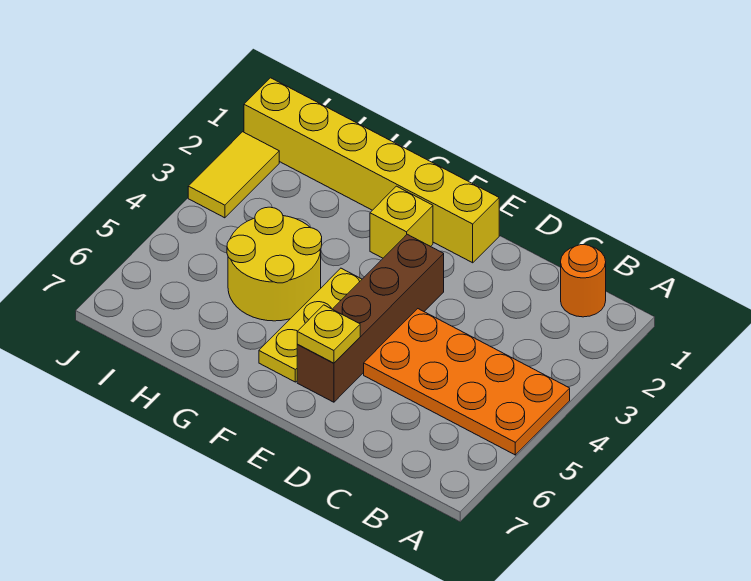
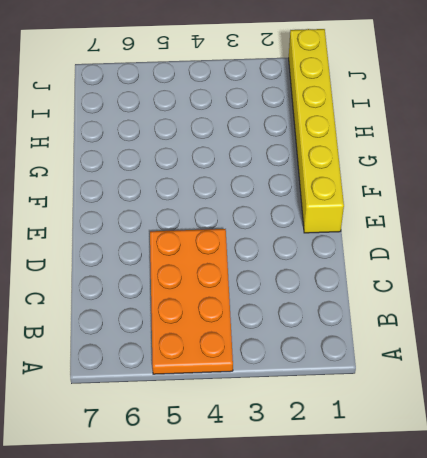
none -> orange 1x1 round brick [561,245,606,317]
none -> brown 1x4 brick [297,234,444,402]

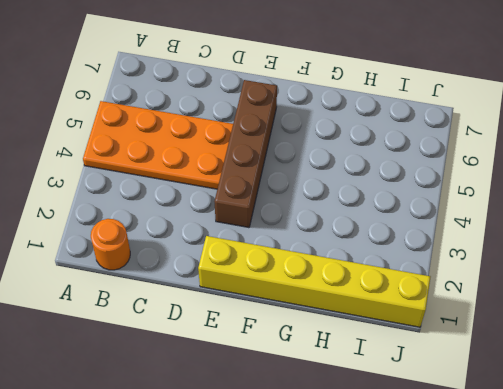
none -> yellow 1x1 brick [370,186,433,258]
none -> yellow 1x3 plate [259,268,362,382]

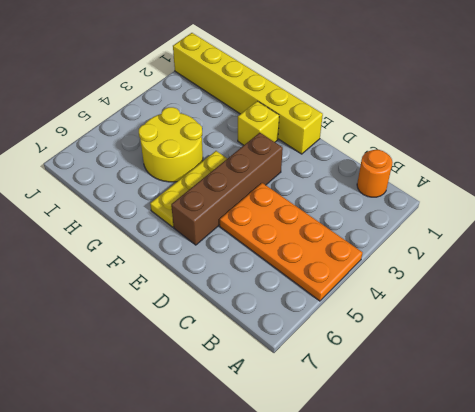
none -> yellow 1x2 tile [188,132,279,218]
none -> yellow 1x1 plate [297,305,360,363]

